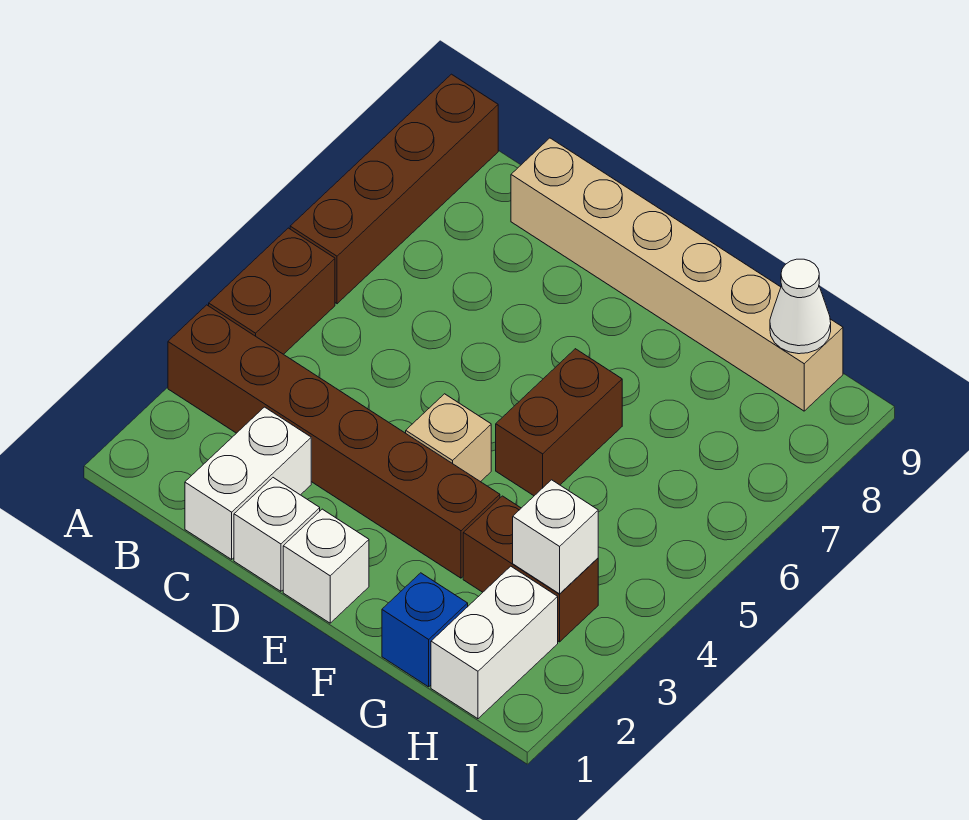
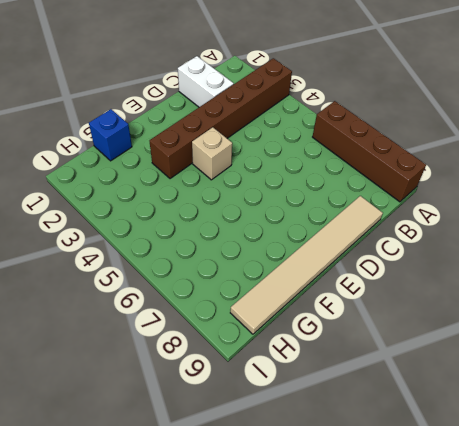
tan 1x6 tile [230,196,383,334] -> tan 1x6 brick [511,138,843,411]
none -> brown 1x2 brick [209,228,335,354]
none -> white 1x1 brick [234,478,320,591]
none -> white 1x1 brick [283,509,369,623]

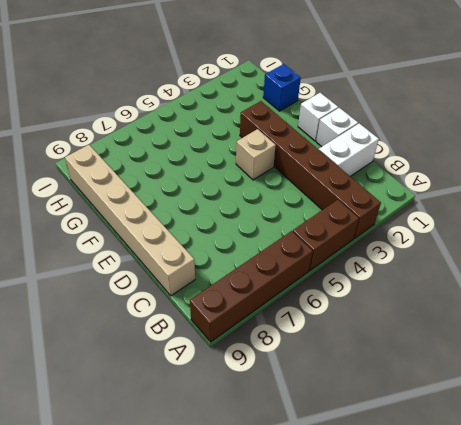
none -> brown 1x2 brick [496,349,622,496]
none -> brown 1x2 brick [463,496,598,642]
none -> white 1x2 brick [431,566,558,719]

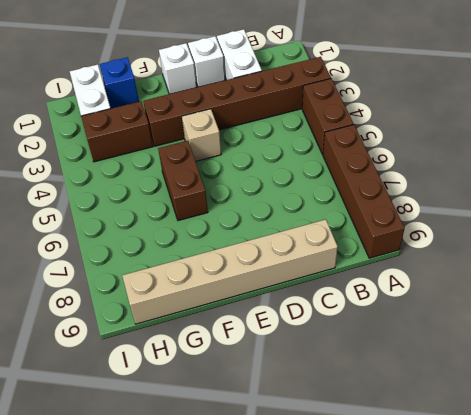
none -> white 1x1 brick [513,480,598,594]
none -> white 1x1 cone [770,259,831,354]

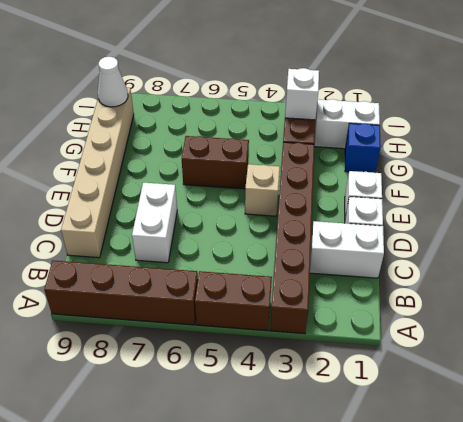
white 1x2 brick [132,183,177,263] -> none

